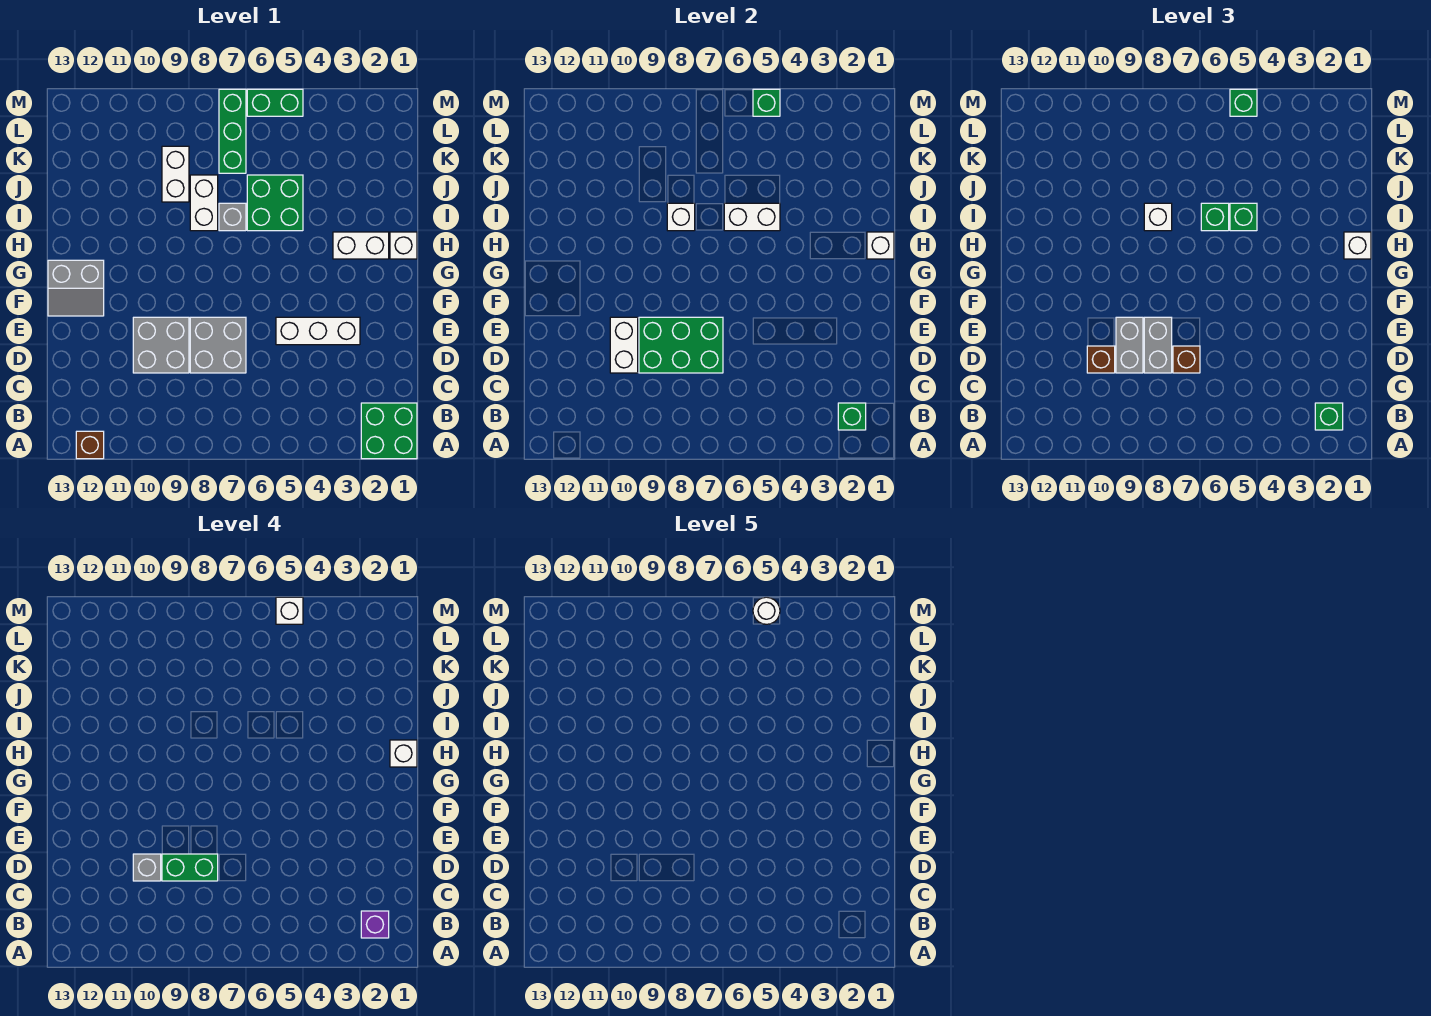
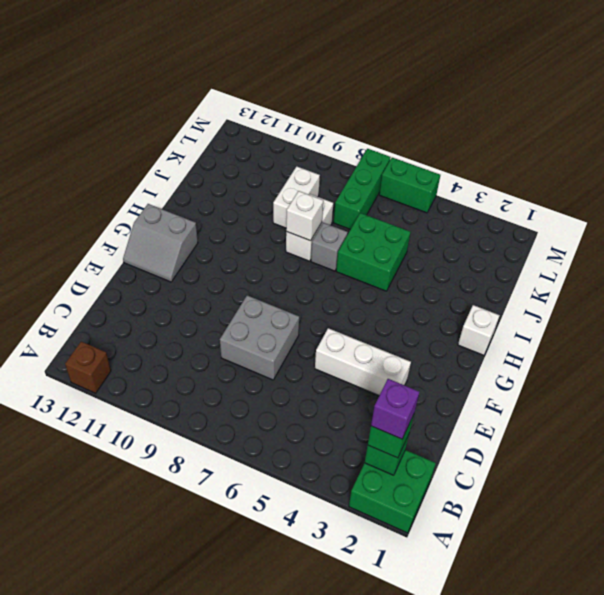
none -> grey 2x2 brick [133,317,189,373]
none -> white 1x2 brick [333,232,389,259]
none -> green 2x3 brick [639,317,723,373]
none -> white 1x2 brick [610,317,638,373]

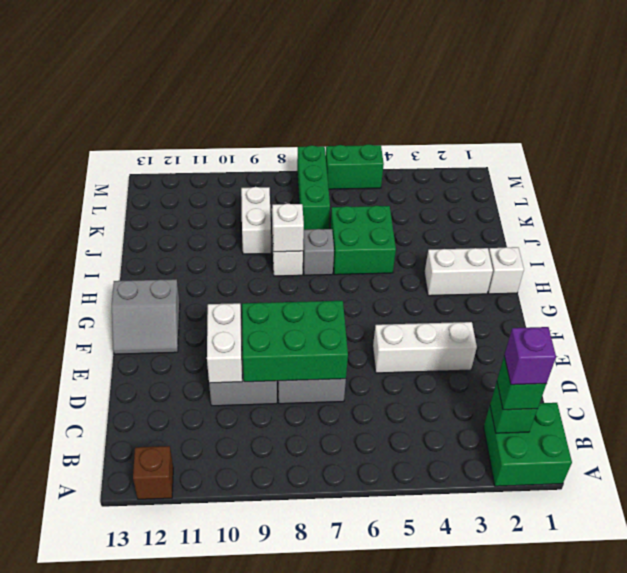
none -> white 1x1 brick [867,232,894,259]
none -> white 1x2 brick [724,203,780,231]
none -> green 1x1 brick [753,89,780,116]
none -> brown 1x1 brick [1173,346,1200,373]

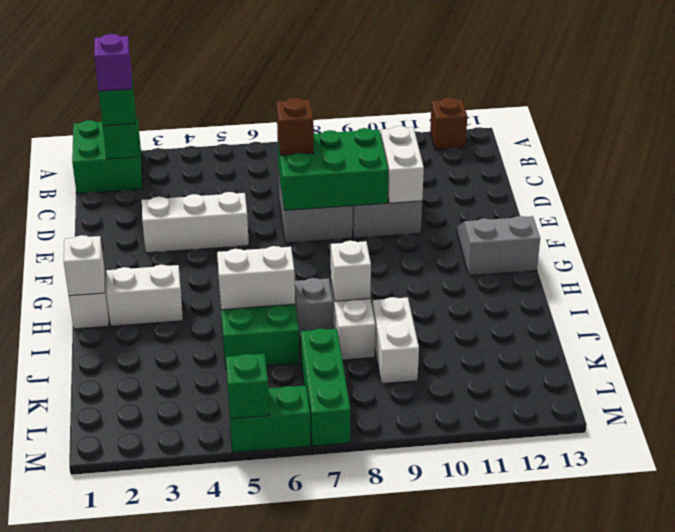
none -> grey 1x2 brick [1144,317,1172,373]
none -> grey 1x2 brick [1116,317,1143,373]
none -> brown 1x1 brick [1087,346,1115,373]
none -> white 1x1 brick [1344,232,1371,259]

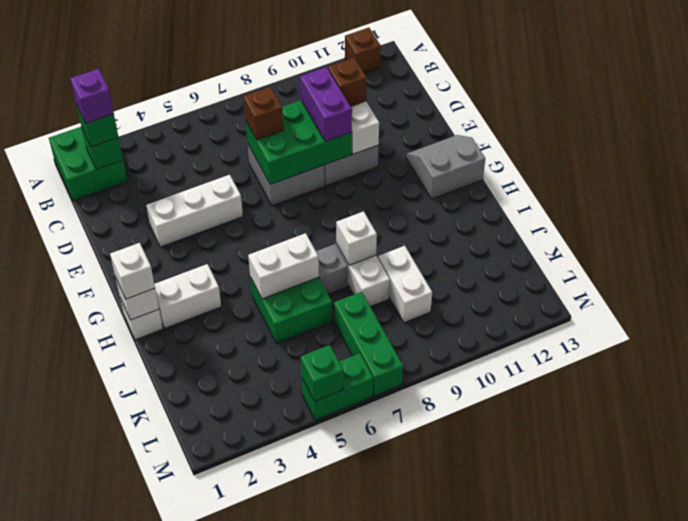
purple 1x2 brick [300,67,352,142] -> grey 1x2 brick [1116,317,1143,373]
none -> grey 1x2 brick [1144,317,1172,373]
none -> green 1x1 brick [1230,203,1257,231]
none -> green 1x1 brick [1201,203,1229,231]
none -> white 1x1 brick [1144,203,1172,231]

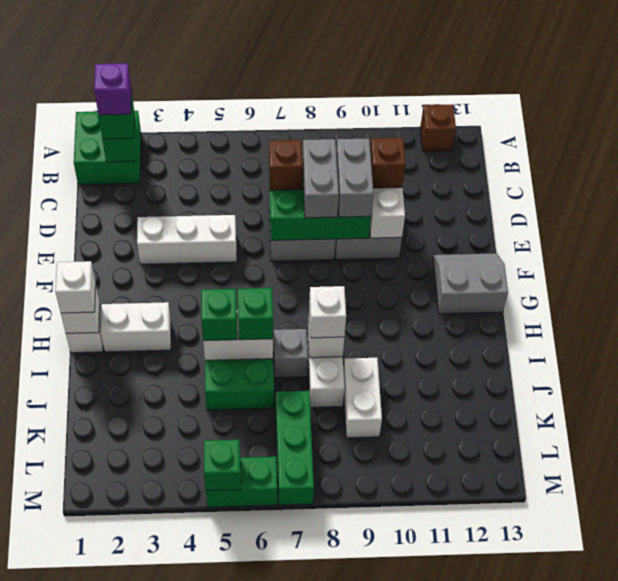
none -> green 1x1 brick [1230,89,1257,116]
none -> green 1x2 brick [162,854,218,881]
none -> grey 1x1 brick [133,854,161,881]
none -> white 1x1 brick [390,740,417,767]

